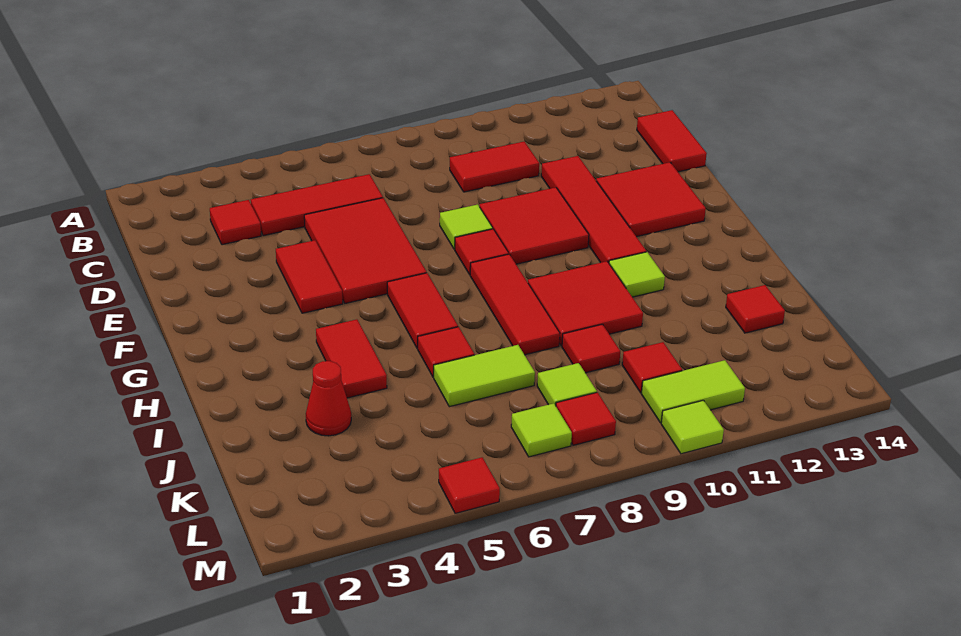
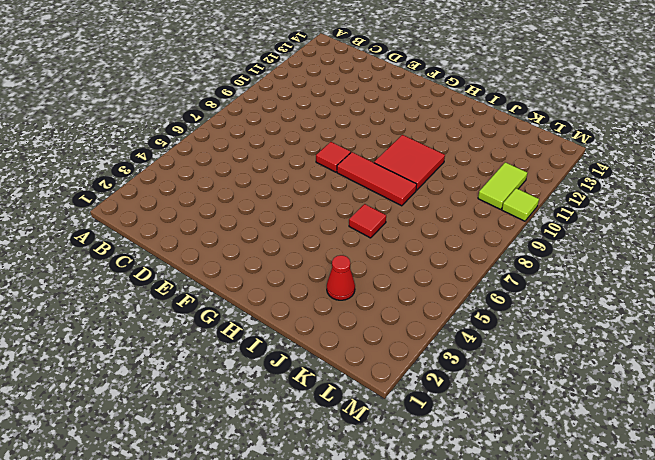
none -> red 1x1 tile [210,200,261,245]
none -> red 1x3 tile [251,174,383,236]
none -> red 1x2 tile [450,141,539,192]

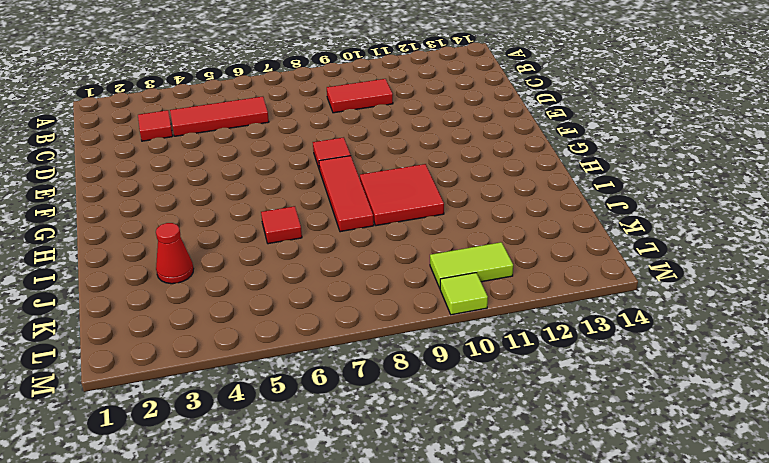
none -> red 1x2 tile [637,110,707,172]
none -> red 2x3 tile [304,198,426,303]
none -> red 1x4 tile [541,156,646,263]

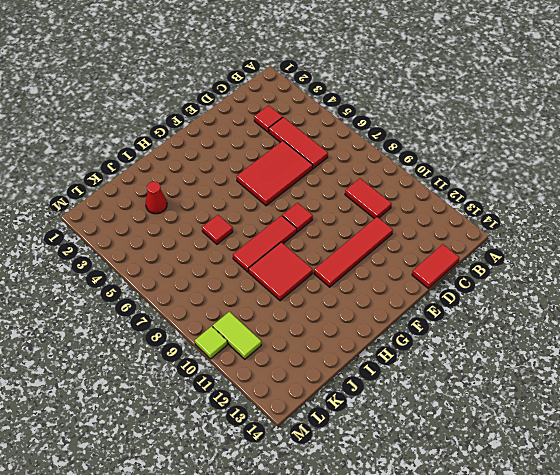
none -> red 1x2 tile [276,240,343,313]
none -> lime 1x1 tile [440,204,493,249]
none -> red 2x2 tile [480,187,589,264]

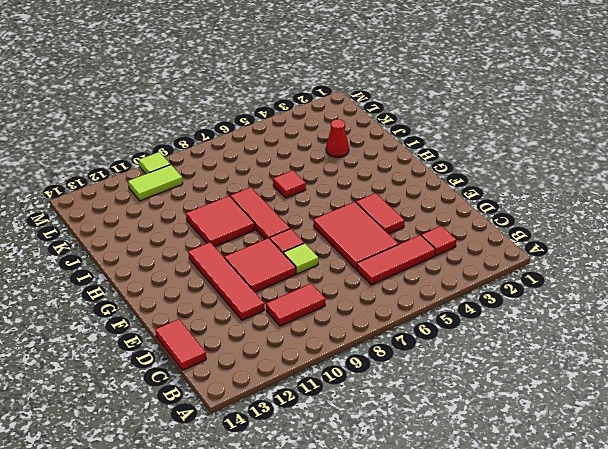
none -> red 2x2 tile [596,162,706,237]
none -> red 1x2 tile [387,273,458,348]
none -> red 1x2 tile [316,319,387,398]

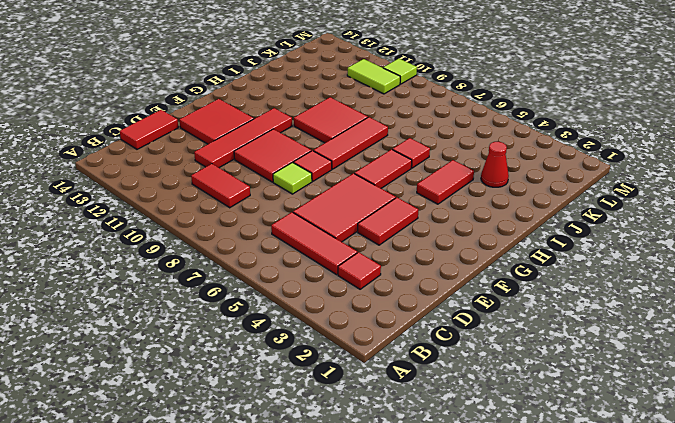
none -> lime 1x1 tile [609,252,665,297]
none -> lime 1x2 tile [434,345,535,407]
none -> red 1x1 tile [562,324,620,373]

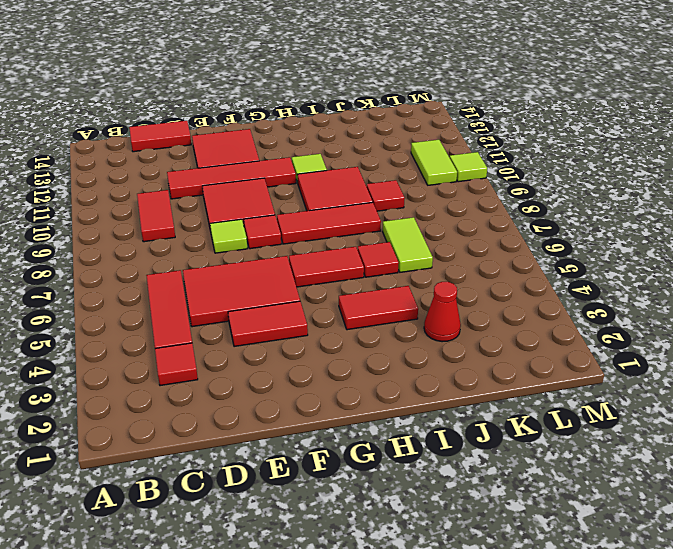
none -> red 1x1 tile [726,285,785,333]
none -> lime 1x1 tile [537,363,597,406]
none -> red 1x1 tile [622,342,682,393]

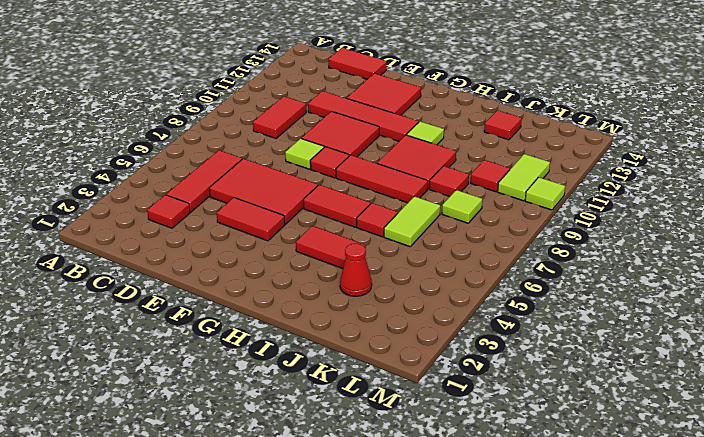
none -> lime 1x1 tile [511,403,572,457]
none -> red 1x1 tile [556,392,616,445]
none -> red 1x1 tile [439,457,500,513]

